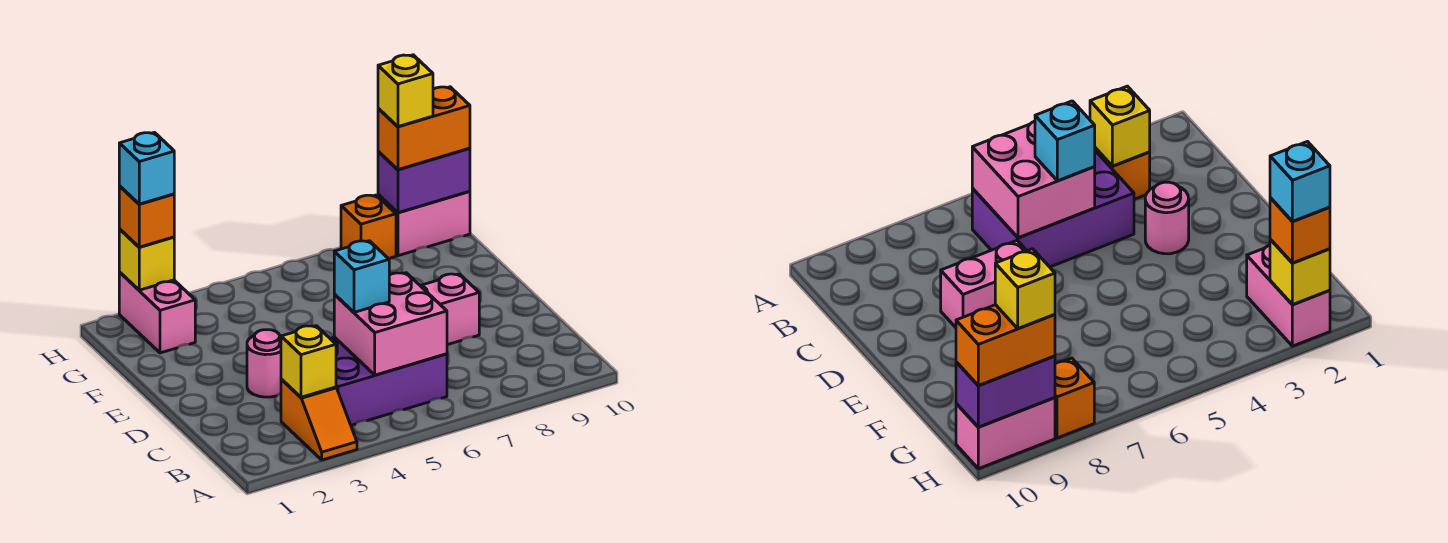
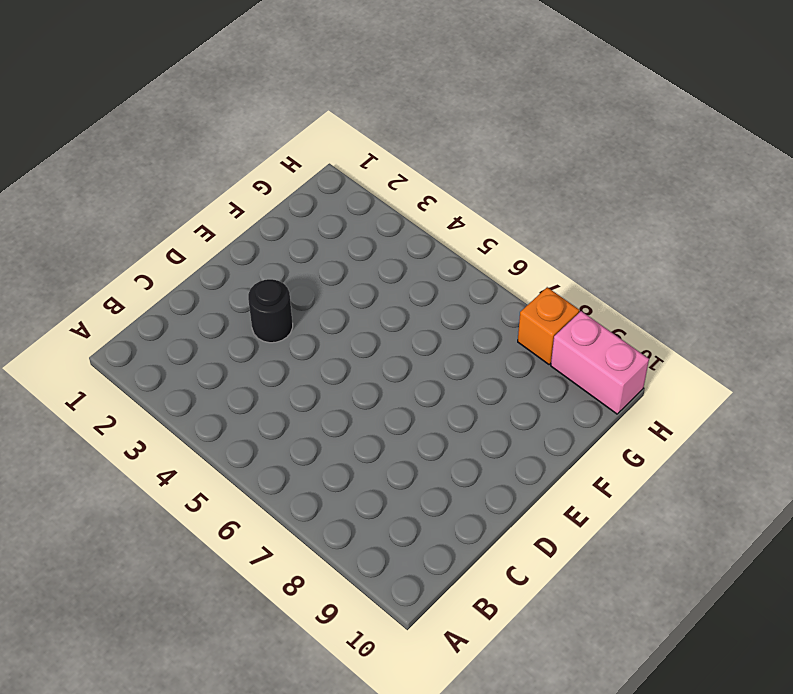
black 1x1 round brick [248,279,293,343] -> pink 1x1 round brick [247,330,281,397]
none -> orange 1x2 slope [281,379,357,460]
none -> purple 2x3 brick [330,337,447,425]
none -> pink 1x2 brick [420,274,479,345]

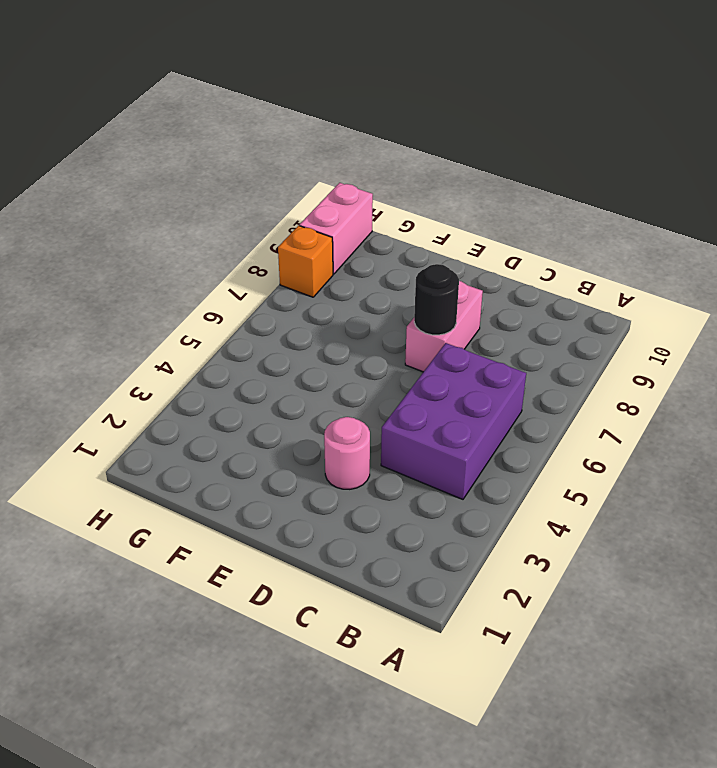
black 1x1 round brick [414,264,459,335] -> none
none -> orange 1x2 slope [281,379,357,460]
none -> pink 1x2 brick [119,272,195,353]
none -> yellow 1x1 brick [281,326,336,397]

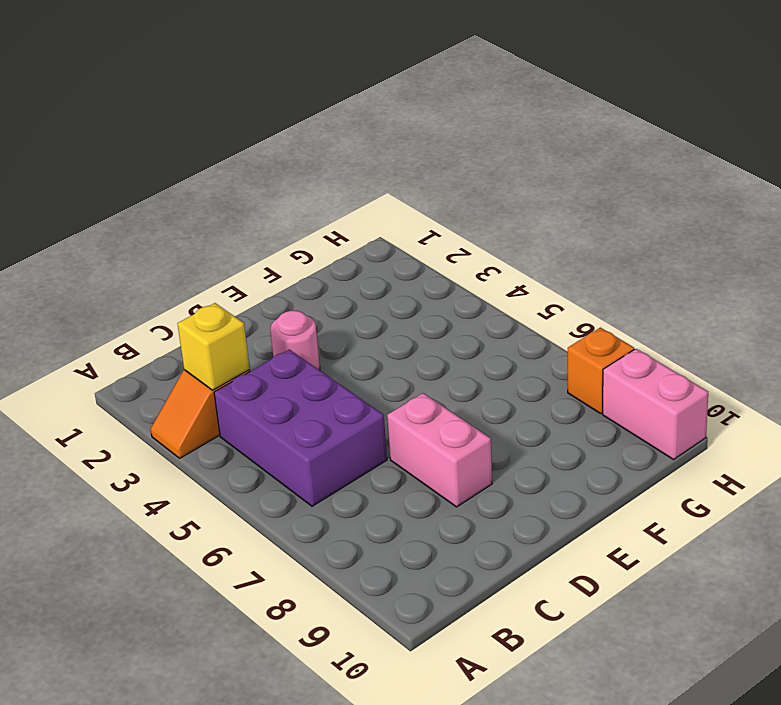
none -> pink 1x2 brick [119,272,195,353]
none -> pink 2x2 brick [334,273,447,375]
none -> yellow 1x1 brick [119,229,174,290]

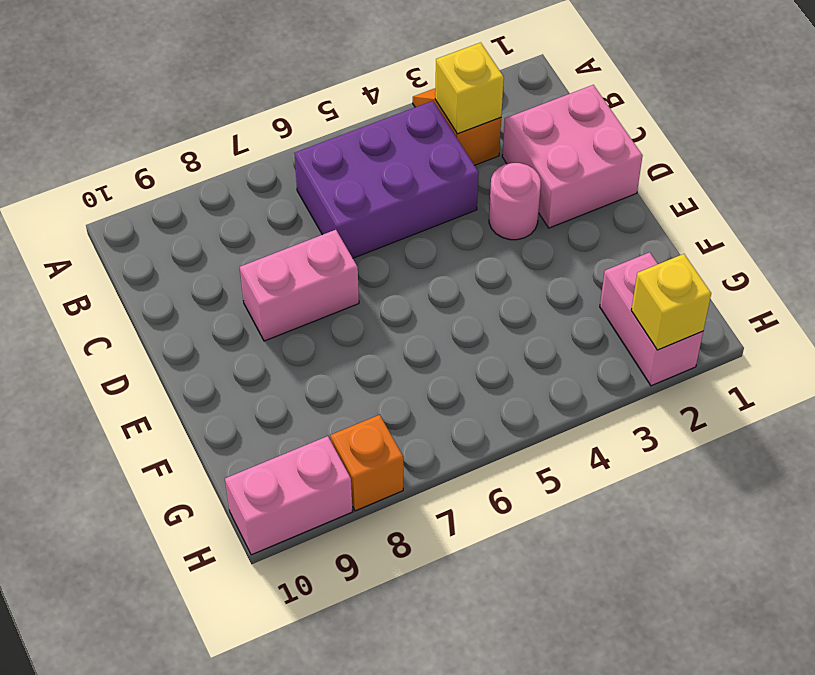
pink 2x2 brick [502,85,643,228] -> pink 2x2 brick moved to [334,273,447,375]
none -> purple 1x2 brick [378,148,470,213]
none -> cyan 1x1 brick [334,241,389,312]
none -> orange 1x1 brick [119,186,174,247]

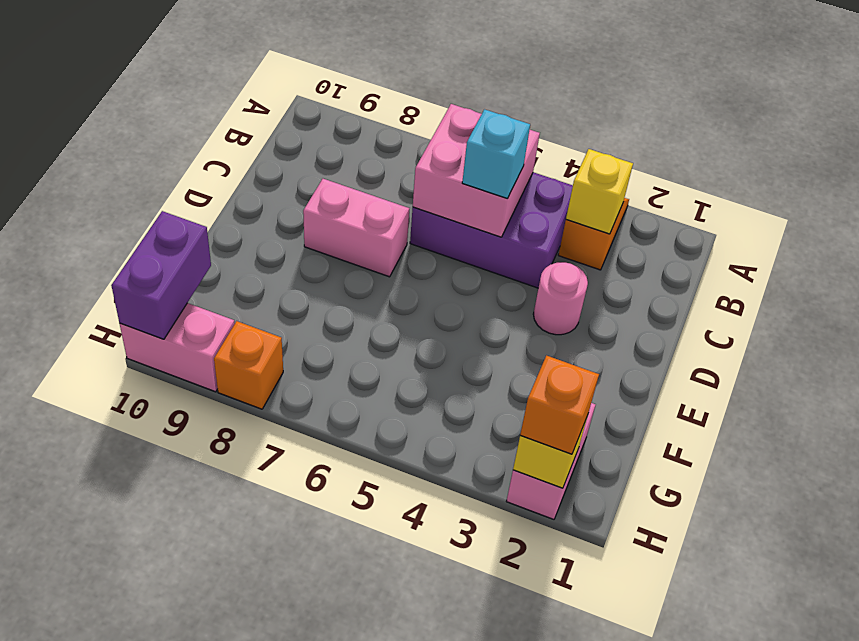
purple 1x2 brick [111,211,211,339] -> purple 1x2 brick turned to [378,148,470,213]
none -> orange 1x2 brick [378,87,470,170]
none -> cyan 1x1 brick [119,133,174,204]
none -> yellow 1x1 brick [378,55,433,127]

